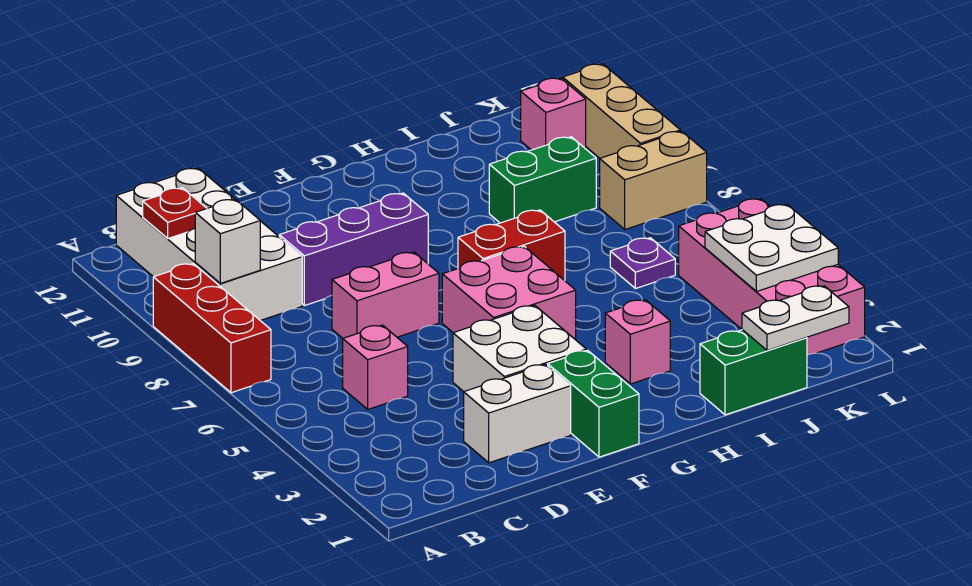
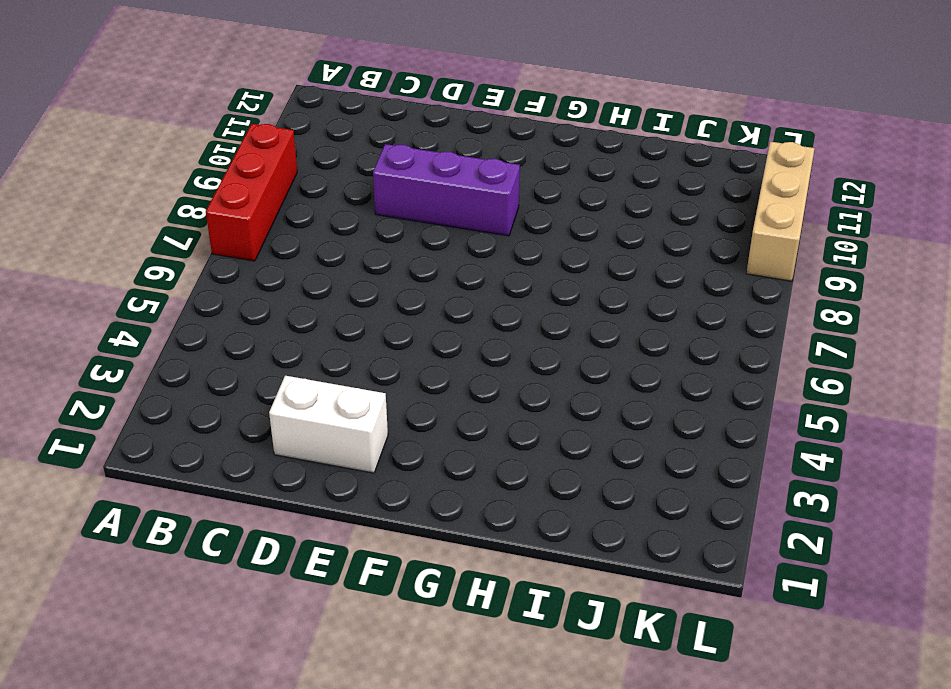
none -> white 2x4 brick [116,168,302,320]
none -> pink 1x1 brick [343,325,408,409]
none -> pink 1x2 brick [332,252,439,338]

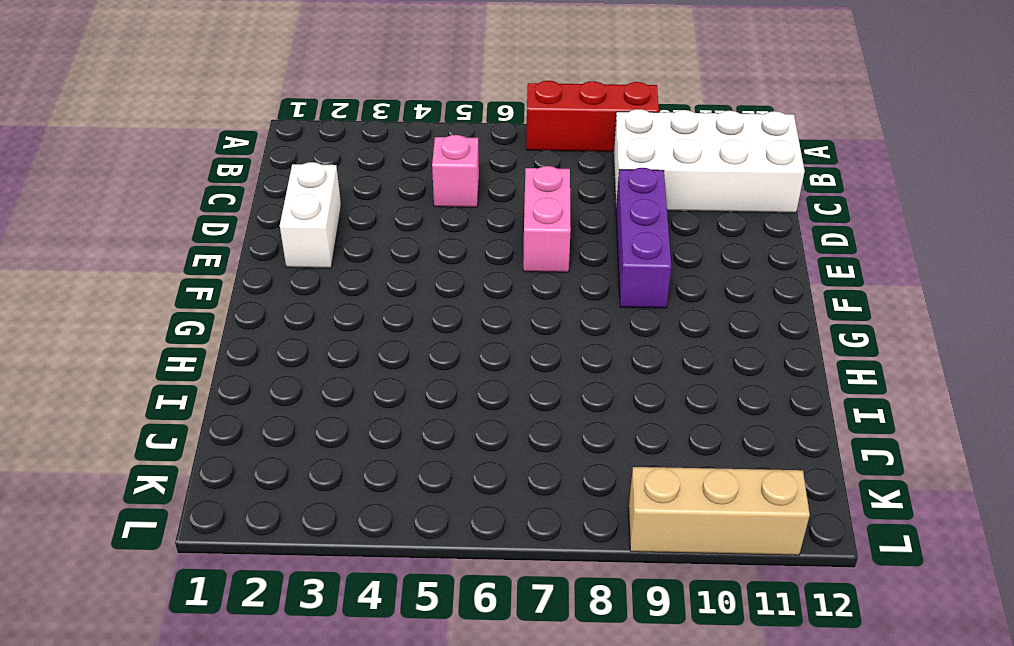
none -> white 2x2 brick [453,305,586,392]
none -> green 1x2 brick [548,350,639,457]
none -> pink 2x2 brick [442,246,576,340]

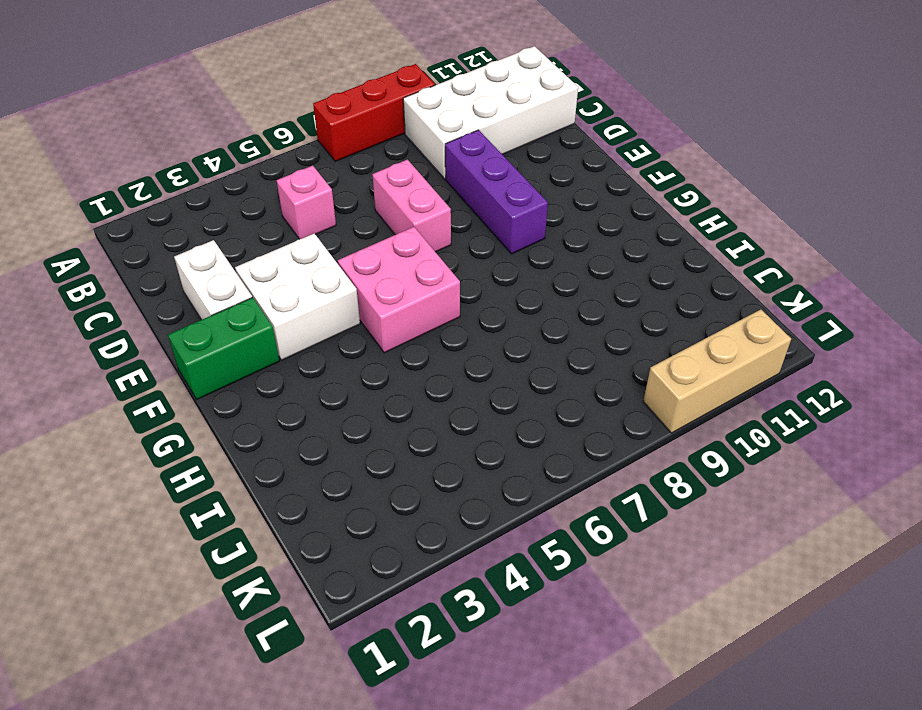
none -> red 1x2 brick [458,210,565,281]
none -> pink 1x1 brick [605,300,670,384]
none -> green 1x2 brick [700,330,807,415]

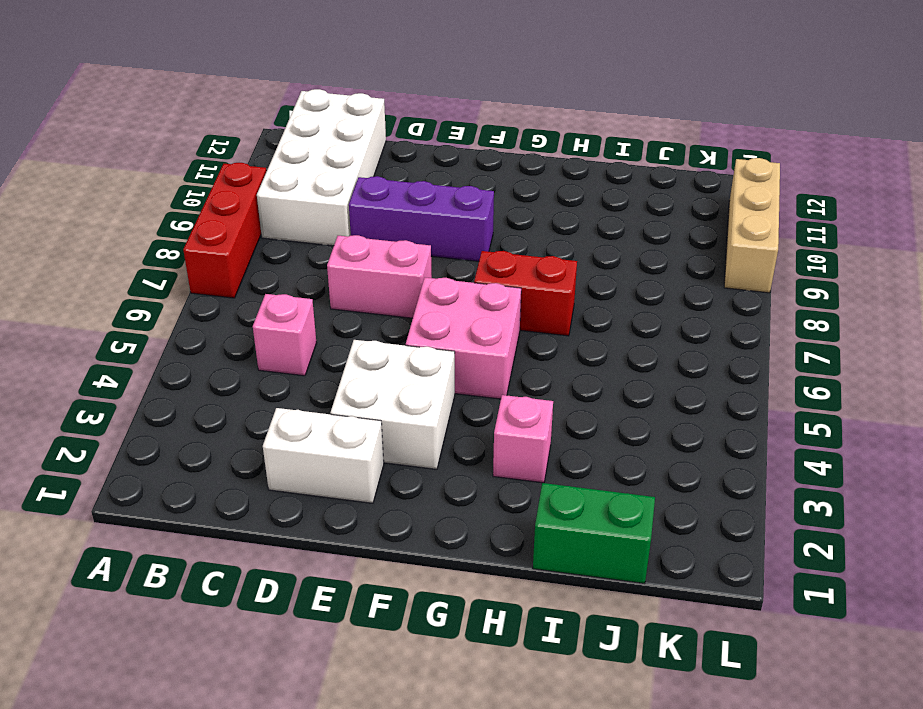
none -> green 1x2 brick [548,350,639,457]
none -> green 1x2 brick [489,137,596,223]
none -> purple 1x1 plate [610,238,675,289]

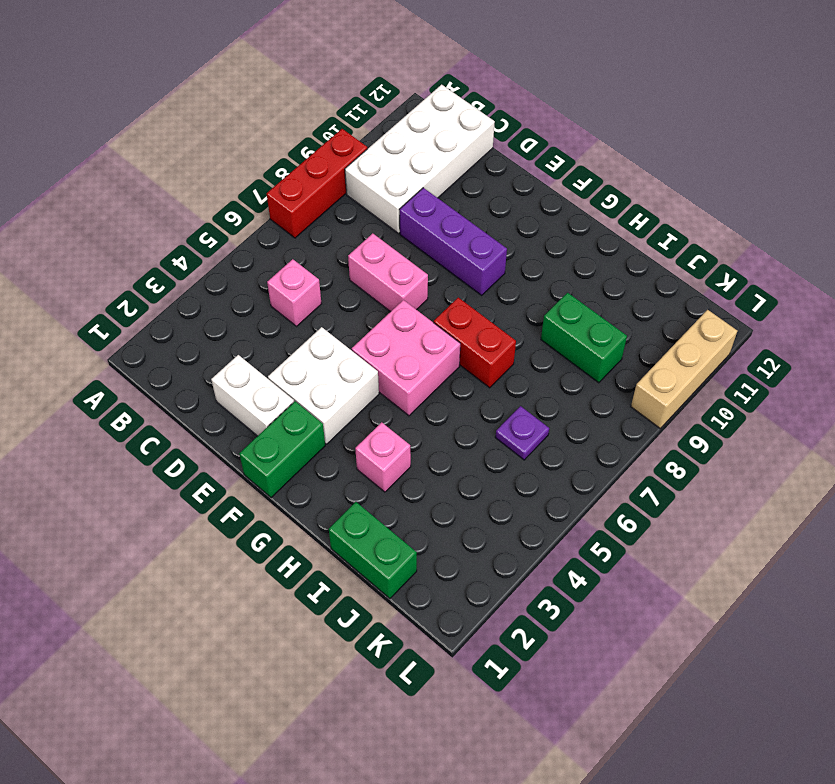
none -> pink 2x4 brick [679,199,865,355]
none -> tan 1x2 brick [600,131,707,229]
none -> pink 1x1 brick [521,78,586,150]

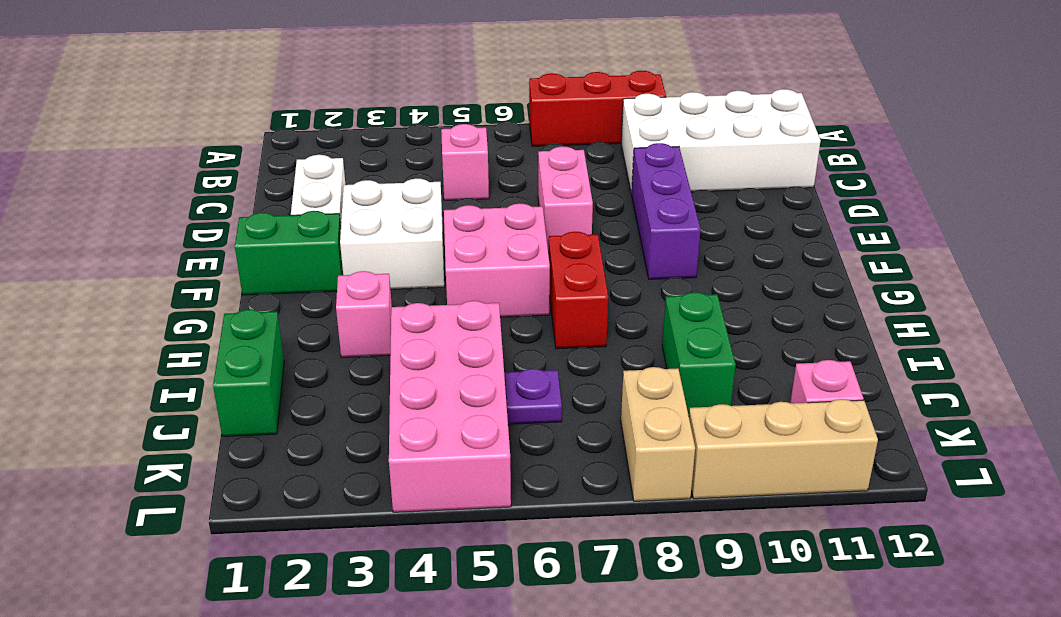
pink 2x4 brick [389,301,511,512] -> pink 2x4 brick turned to [679,199,865,355]
none -> white 1x1 brick [195,199,260,283]
none -> red 1x1 plate [143,188,207,239]
none -> white 1x2 plate [742,286,849,351]

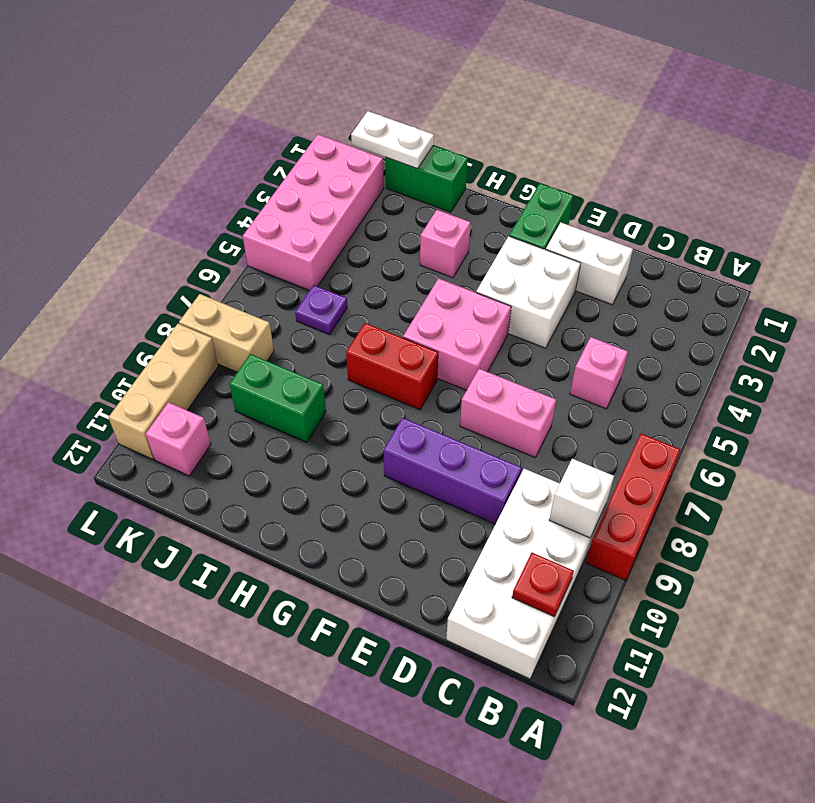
none -> white 2x2 plate [705,204,838,292]

